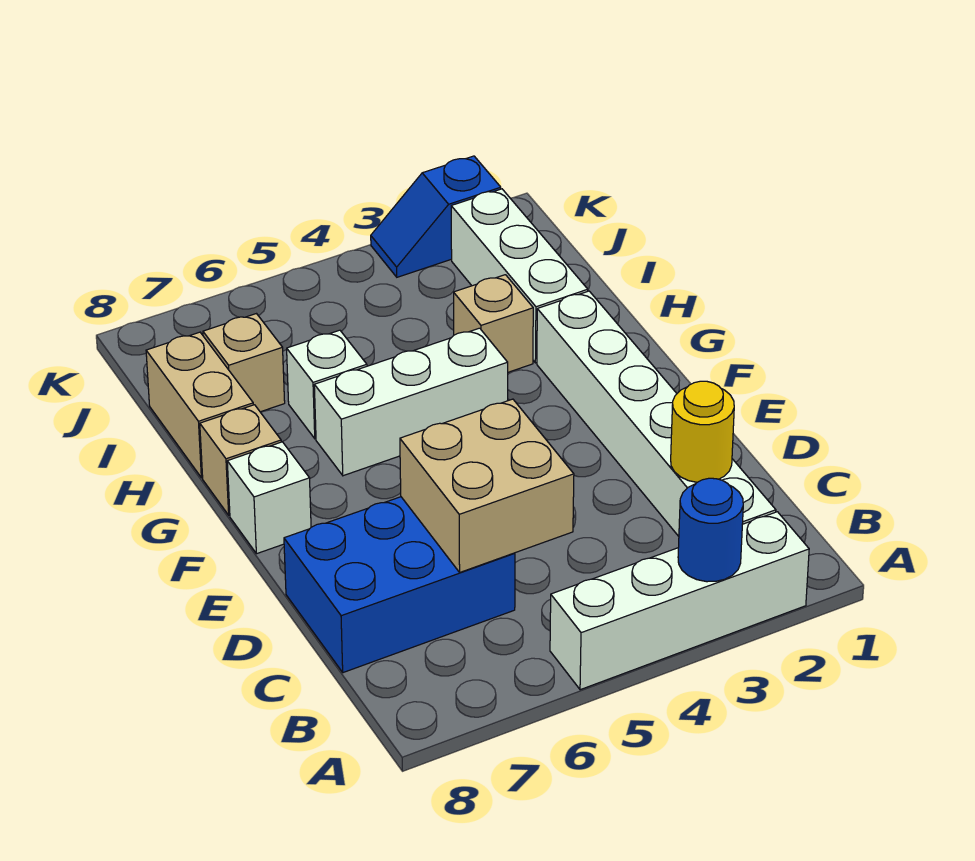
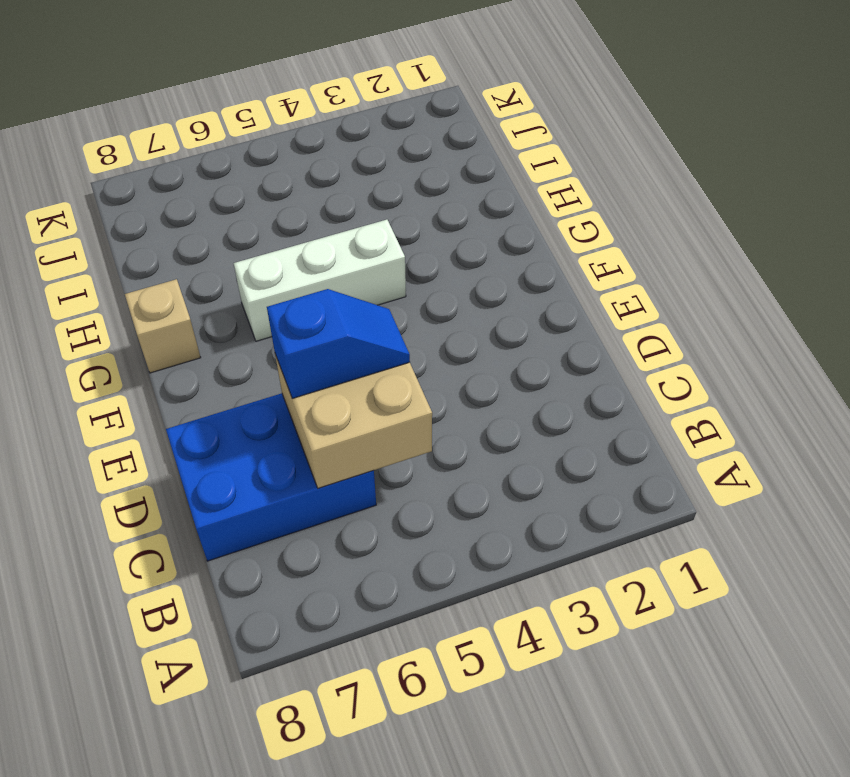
blue 1x2 slope [267,289,410,399] -> blue 1x2 slope turned to [371,156,501,277]
none -> white 1x4 brick [550,512,809,690]
none -> white 1x6 brick [537,291,776,536]
none -> white 1x1 brick [227,442,311,554]

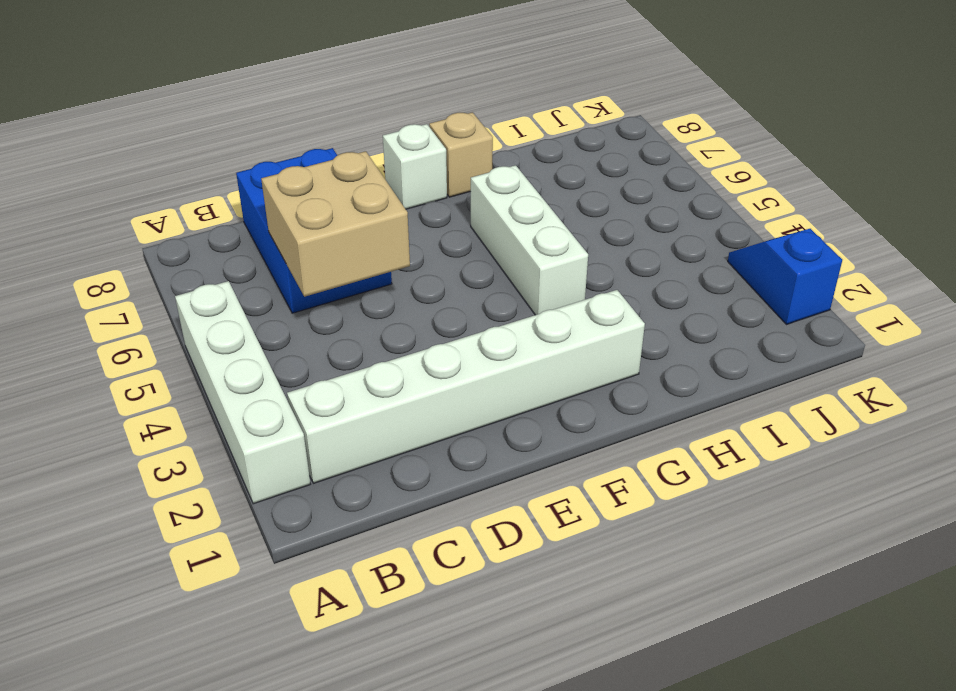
none -> white 1x3 brick [451,189,588,363]
none -> tan 1x1 brick [454,275,533,372]
none -> white 1x1 brick [287,330,367,439]

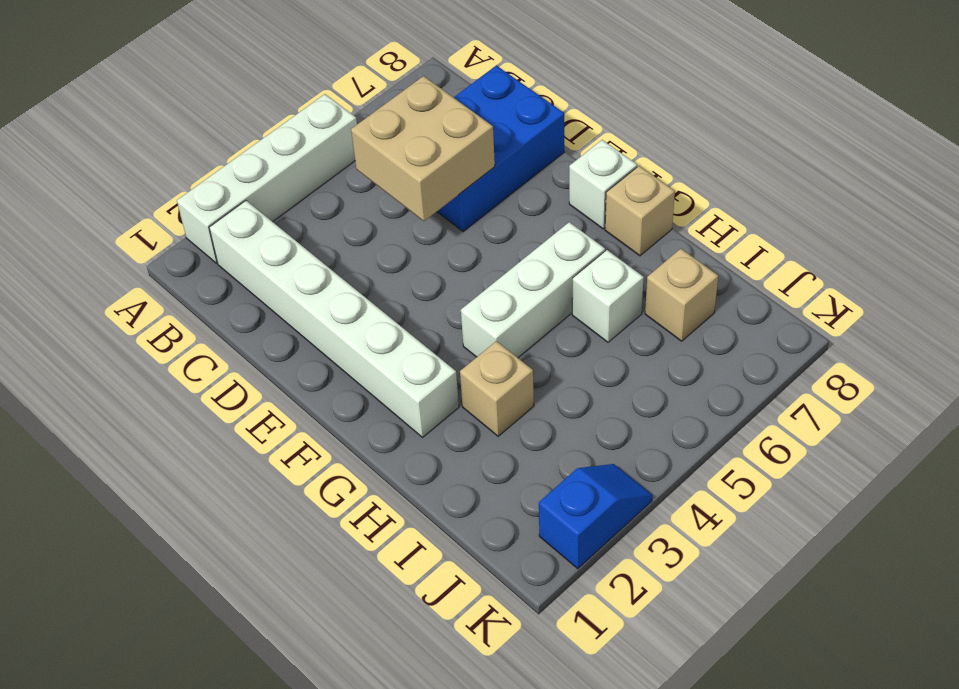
none -> white 1x3 brick [451,189,588,363]
none -> tan 1x2 brick [146,332,253,478]
none -> blue 1x1 round brick [678,478,743,582]

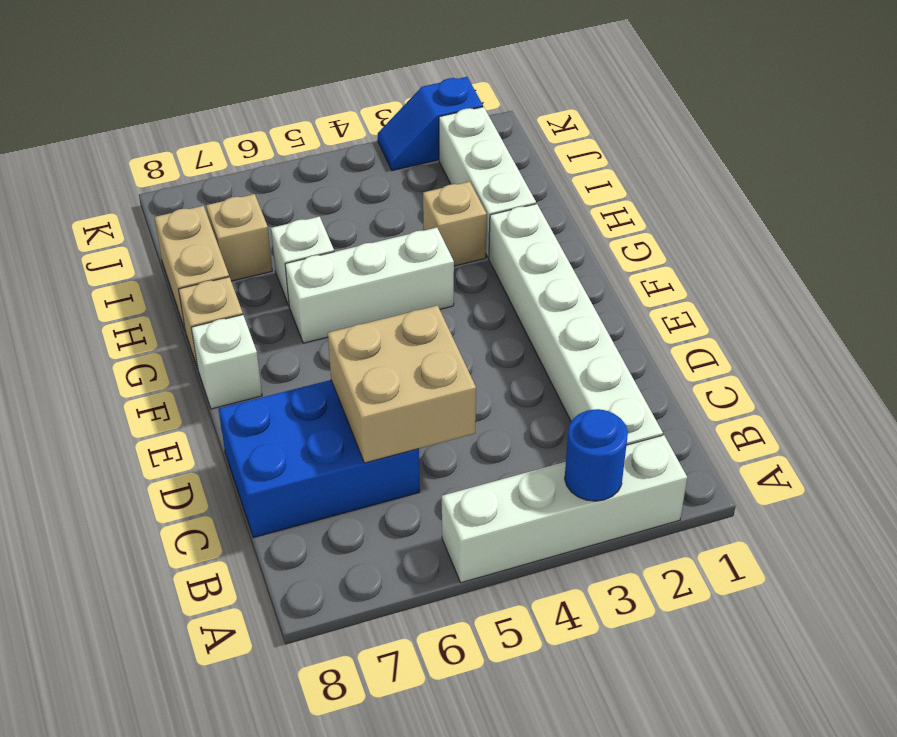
none -> yellow 1x1 round brick [671,381,734,482]

